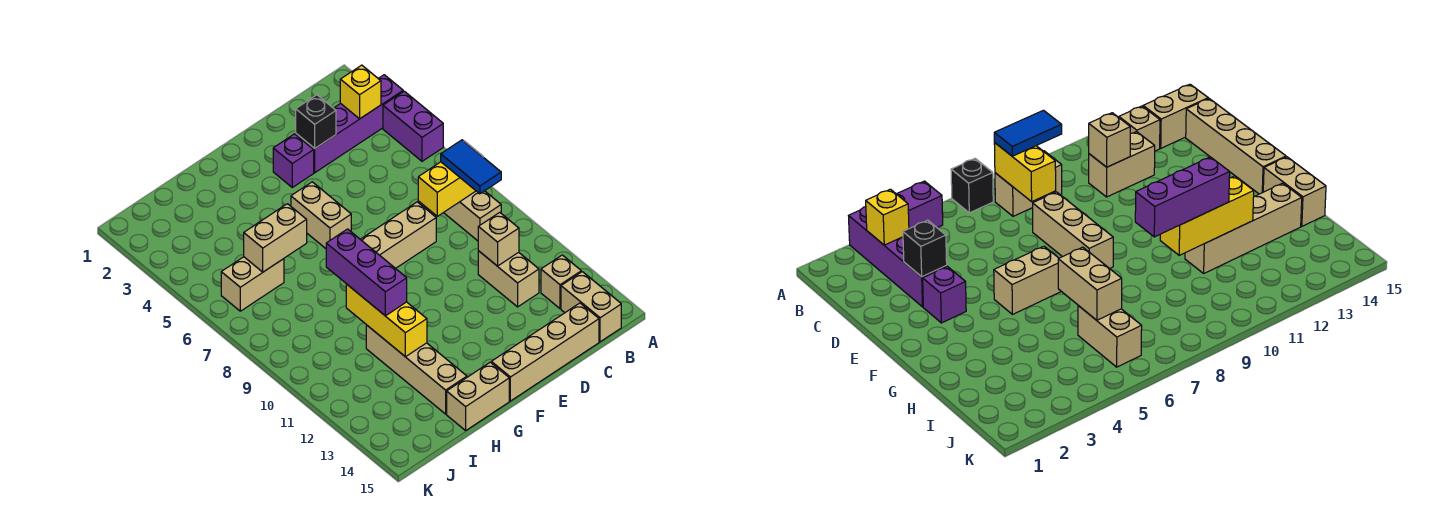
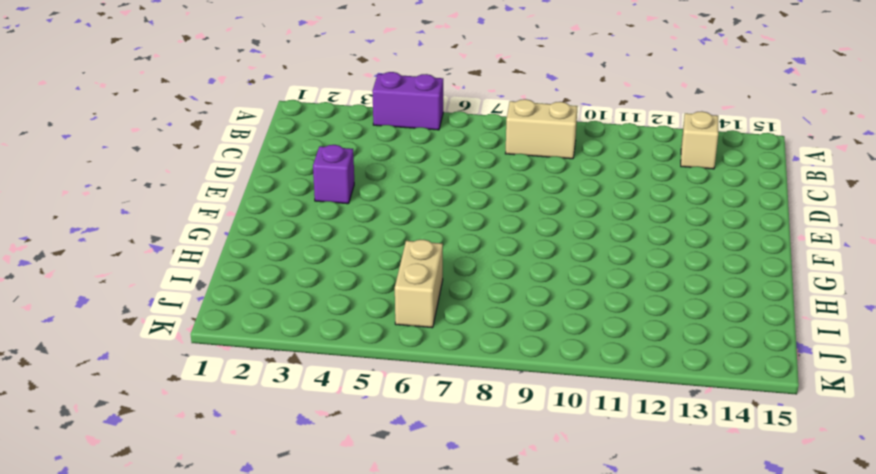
none -> purple 1x4 brick [296,75,403,173]
none -> black 1x1 brick [951,159,993,213]
none -> tan 1x2 brick [561,272,621,342]

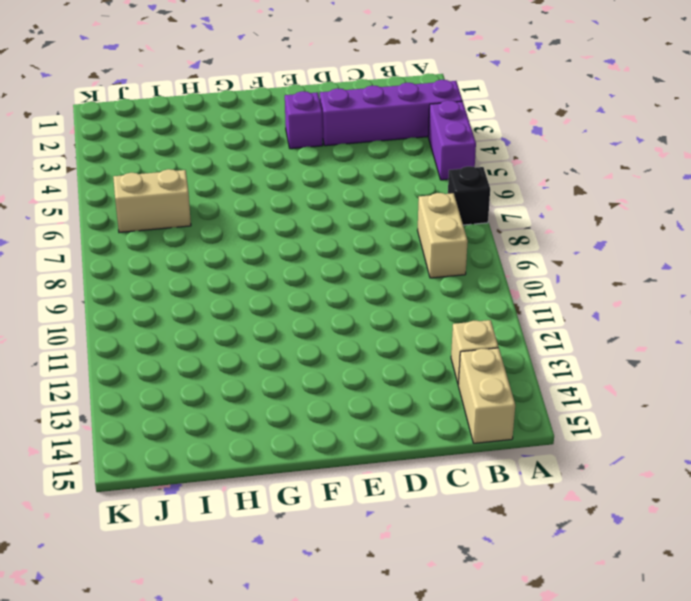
none -> tan 1x2 brick [478,251,539,307]
none -> tan 1x4 brick [491,303,599,401]
none -> tan 1x3 brick [360,202,436,268]

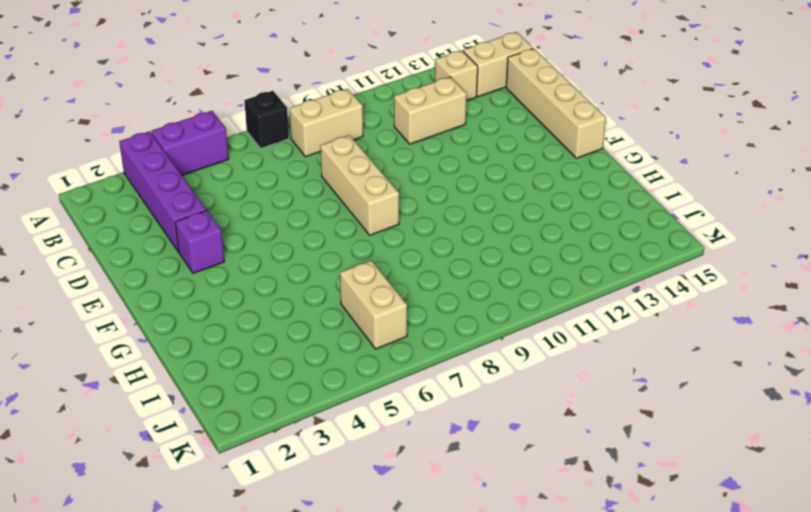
none -> tan 1x2 brick [291,182,351,249]
none -> tan 1x2 brick [447,362,509,430]
none -> tan 1x4 brick [366,325,467,414]

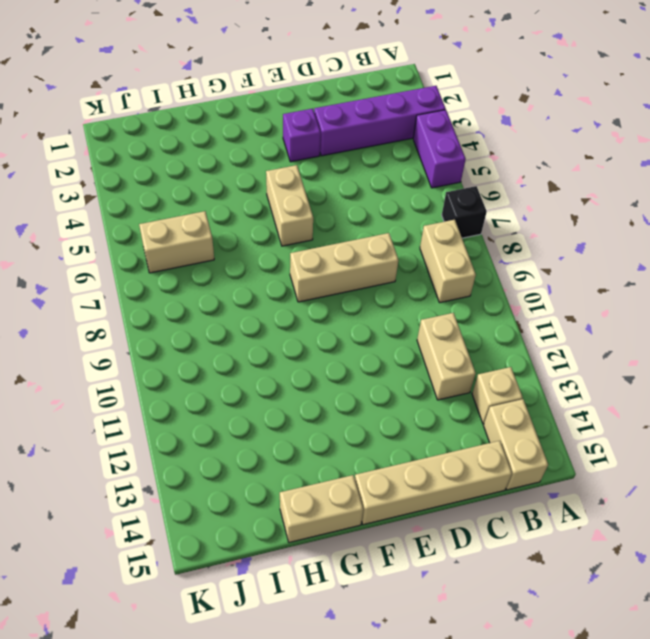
none -> tan 1x4 brick [366,325,467,414]
none -> yellow 1x1 brick [340,65,381,119]
none -> yellow 1x2 brick [418,162,476,216]

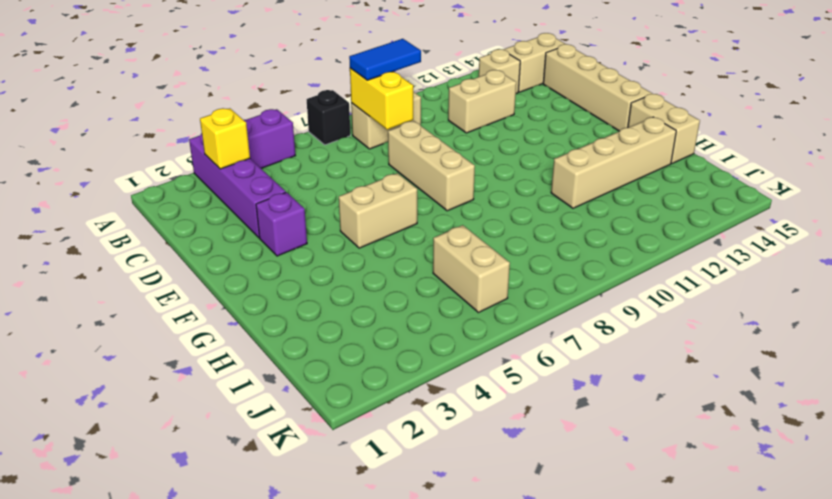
none -> tan 1x1 brick [478,212,519,266]
none -> black 1x1 brick [296,95,336,148]
none -> tan 1x2 brick [244,204,307,272]

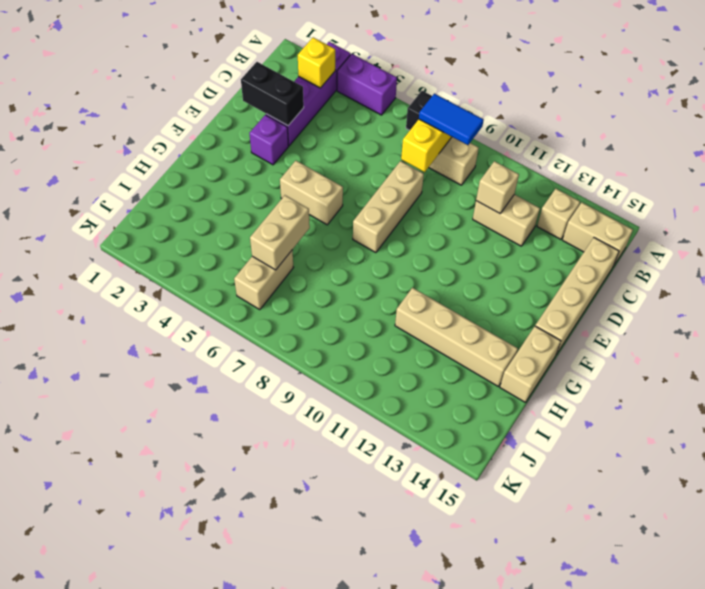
black 1x2 brick [241,62,304,126] -> black 1x1 brick [296,95,336,148]
none -> yellow 1x3 brick [346,284,427,357]
none -> purple 1x3 brick [326,229,407,316]

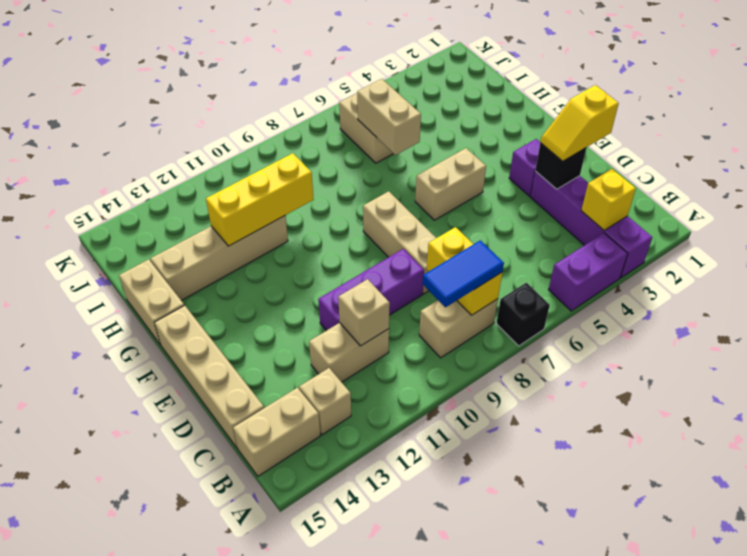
yellow 1x2 slope [540,85,619,161] -> none
purple 1x3 brick [318,249,424,331] -> purple 1x3 brick moved to [326,229,407,316]

